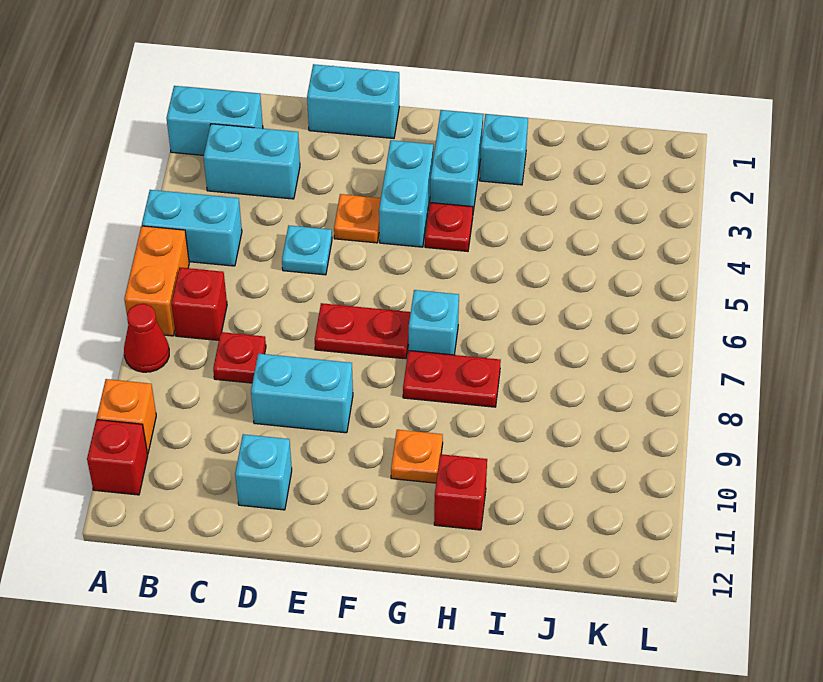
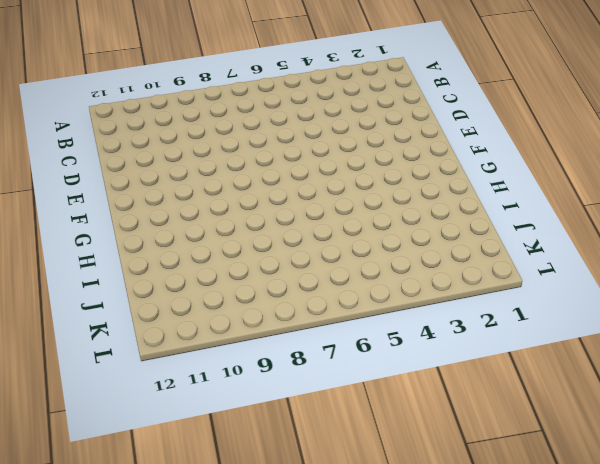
none -> cyan 1x2 brick [166,86,263,155]
none -> cyan 1x2 brick [142,190,242,266]
none -> orange 1x2 brick [124,226,189,336]

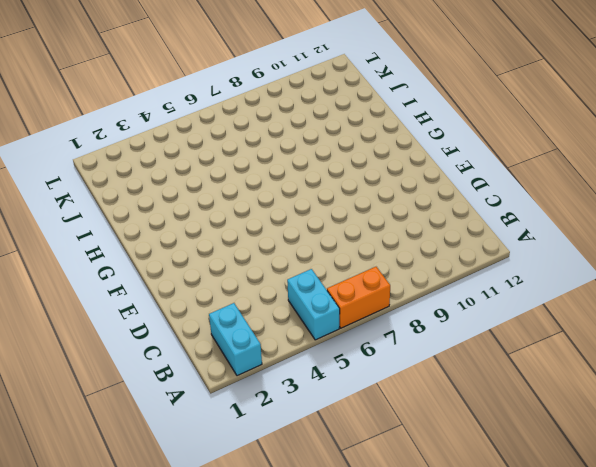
none -> red 1x1 cone [124,304,169,372]
none -> orange 1x1 brick [97,379,156,454]
none -> red 1x1 brick [87,420,148,495]

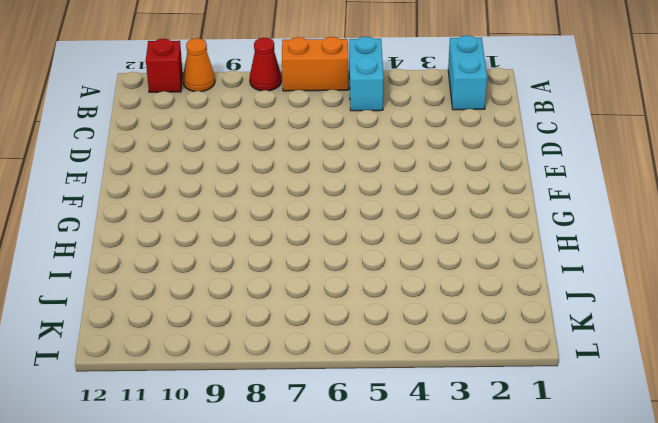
orange 1x1 cone [183,38,215,92] -> orange 1x1 brick [97,379,156,454]
none -> cyan 1x2 brick [204,124,300,199]
none -> red 1x1 brick [171,267,227,340]
none -> red 1x1 plate [213,332,266,383]

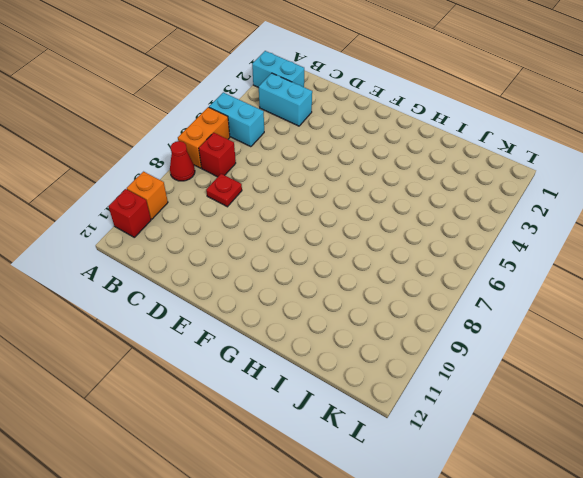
none -> cyan 1x2 brick [307,64,399,138]
none -> cyan 1x1 plate [282,226,332,275]
none -> cyan 1x2 brick [251,354,353,433]

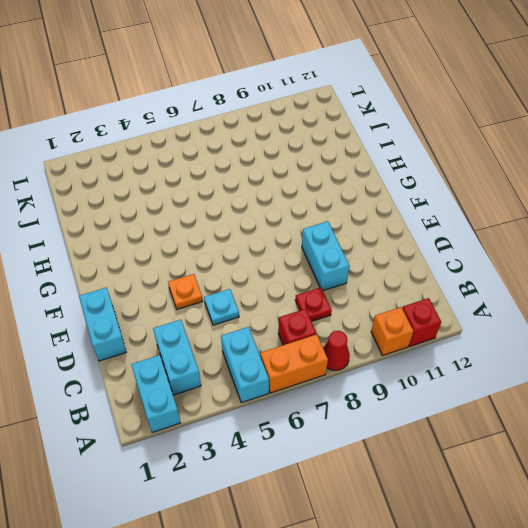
none -> cyan 1x1 brick [235,434,292,510]
none -> red 1x2 plate [315,303,411,359]
none -> cyan 1x2 brick [379,140,433,247]

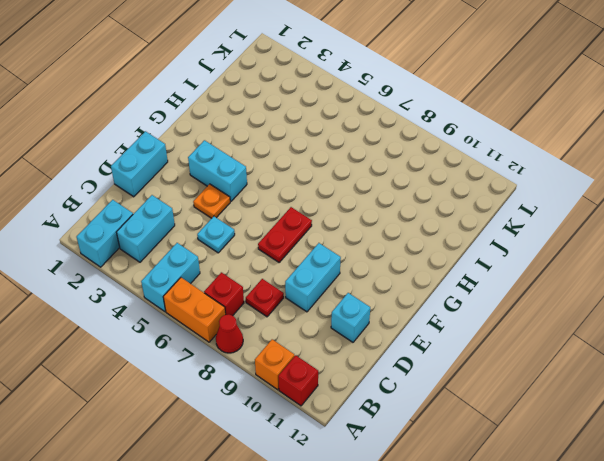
none -> cyan 1x2 brick [430,110,483,212]
none -> red 1x1 plate [425,203,473,251]
none -> cyan 1x1 brick [409,290,459,355]

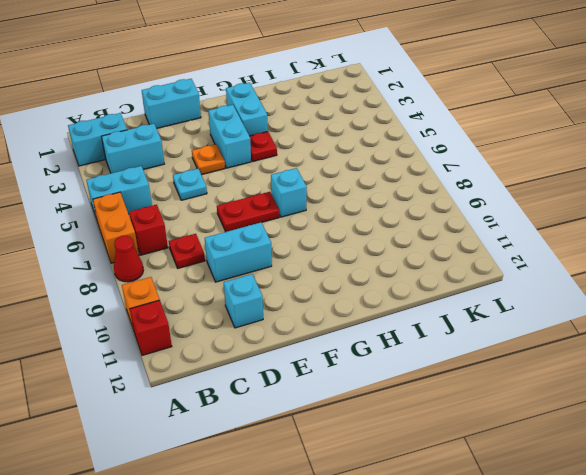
none -> red 1x2 plate [403,351,501,407]
none -> orange 1x1 plate [391,430,443,483]
none -> cyan 1x1 brick [480,114,528,185]

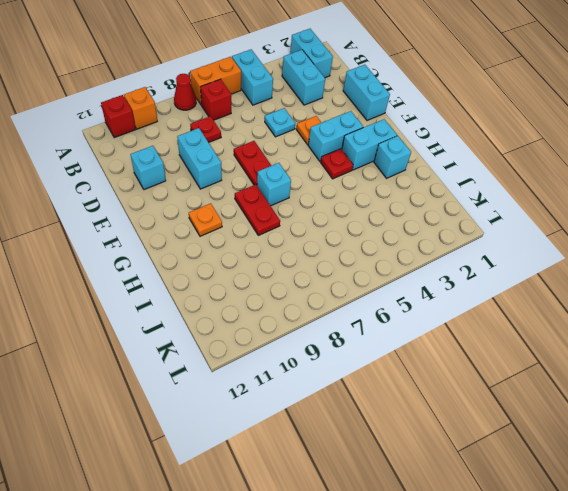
none -> red 1x1 brick [434,454,487,530]

